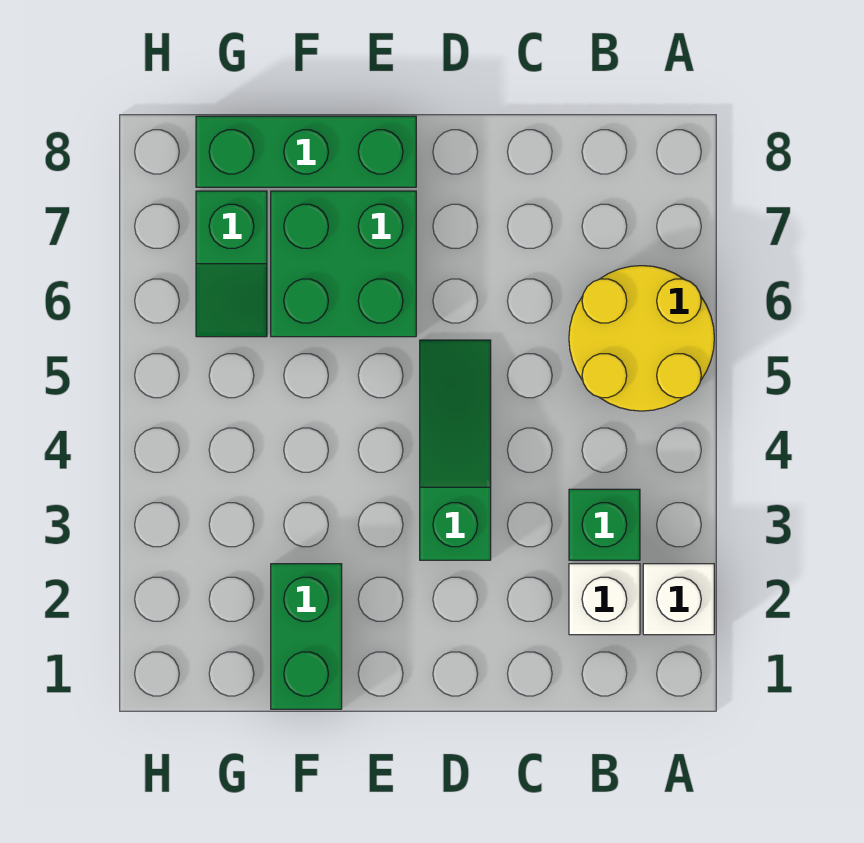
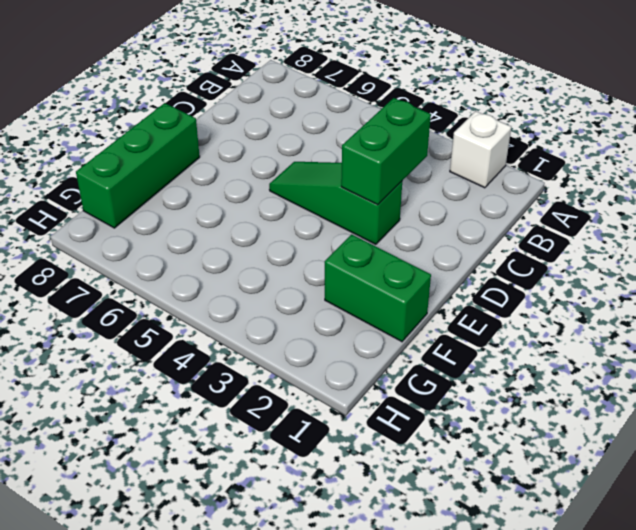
green 1x2 brick [341,98,431,205] -> none
none -> yellow 2x2 round brick [569,266,714,411]
none -> white 1x1 brick [569,564,640,635]

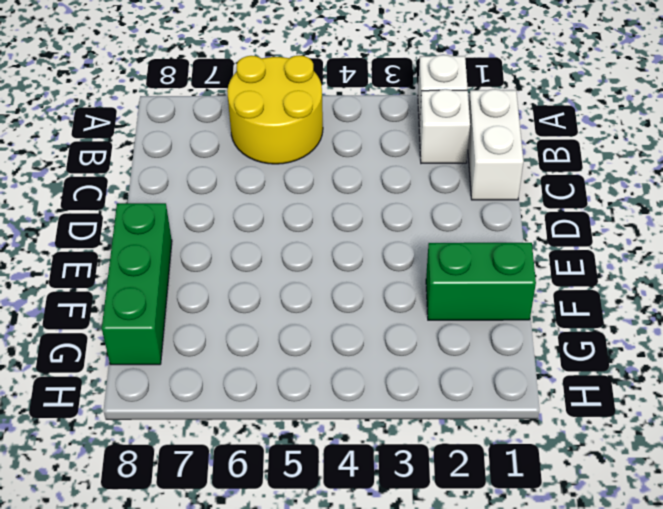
white 1x2 brick [468,89,524,200] -> none
none -> green 1x1 brick [569,489,640,560]
none -> green 1x3 slope [420,340,491,560]

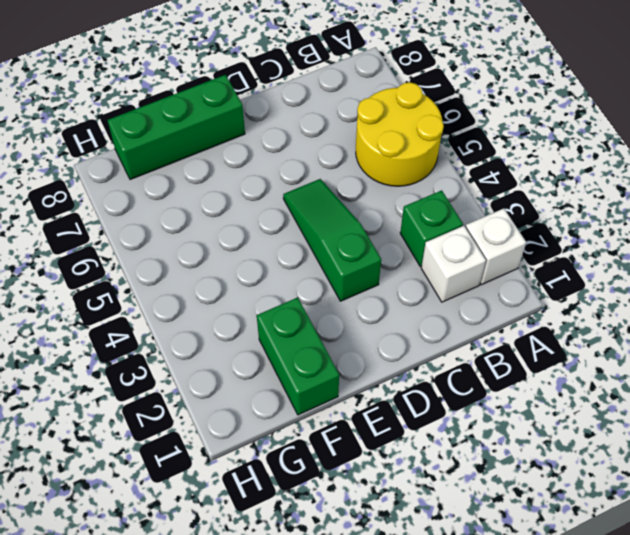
none -> green 2x2 brick [271,191,416,337]
none -> green 1x2 slope [196,191,267,337]

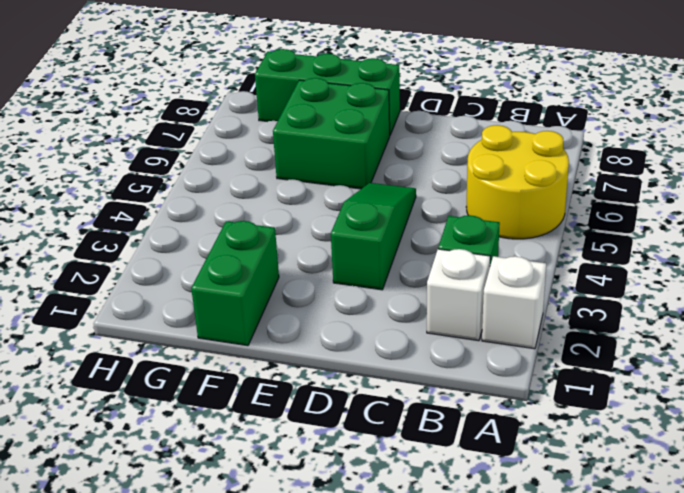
none -> green 1x2 slope [196,191,267,337]

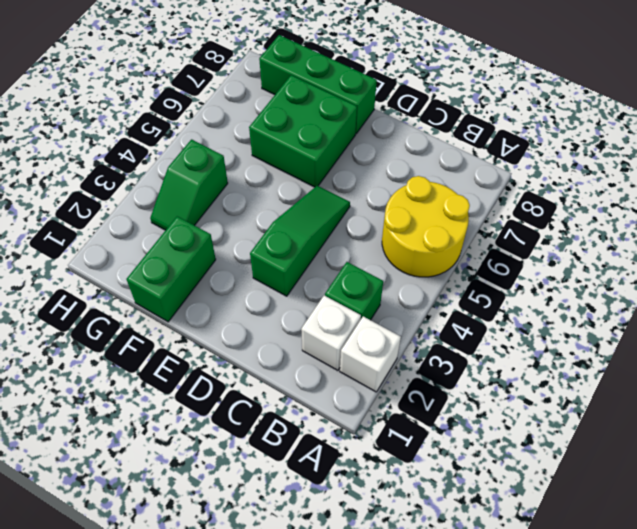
green 1x2 slope [150,139,228,230] -> green 1x2 slope moved to [196,191,267,337]

